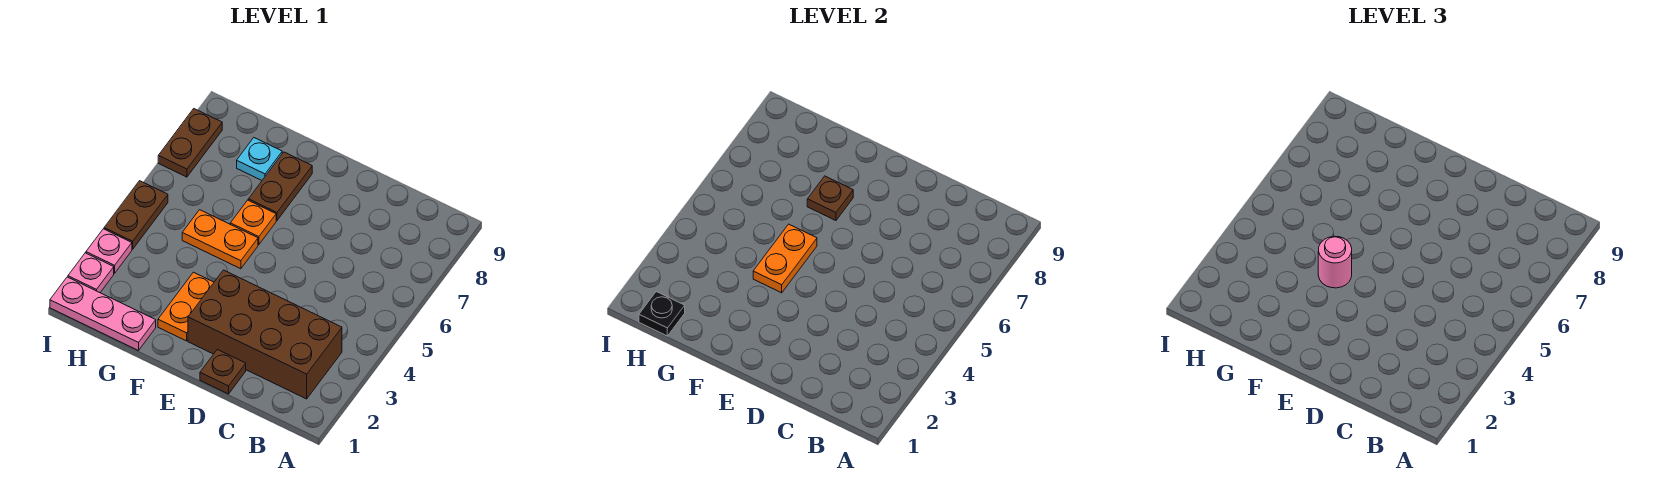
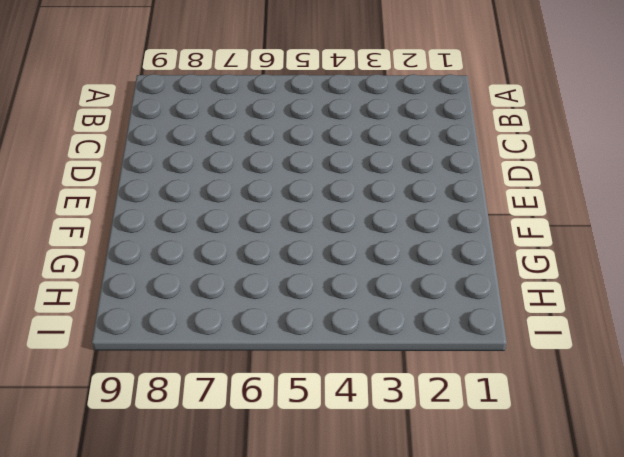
none -> brown 2x4 brick [188,270,342,399]
none -> brown 1x1 plate [200,349,246,394]
none -> orange 1x2 plate [158,272,214,341]

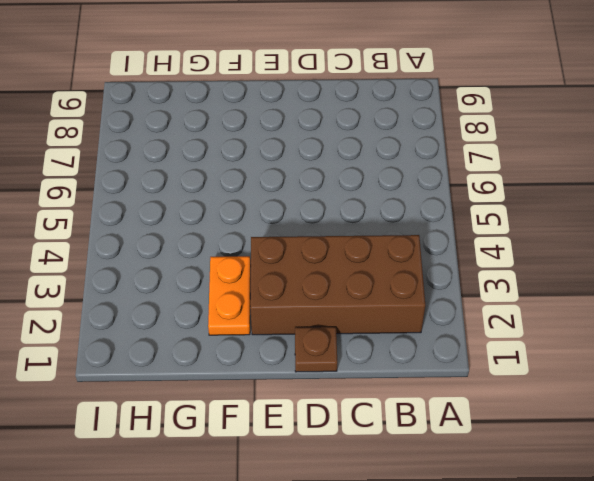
none -> orange 1x2 plate [182,210,258,269]
none -> orange 1x1 plate [230,200,276,245]
none -> brown 1x2 plate [248,152,312,220]

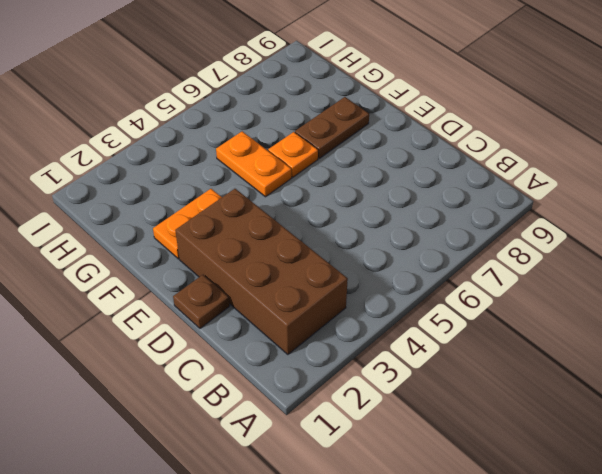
none -> pink 1x3 plate [50,277,156,351]
none -> cyan 1x1 plate [237,138,282,180]
none -> pink 1x1 plate [68,253,114,293]

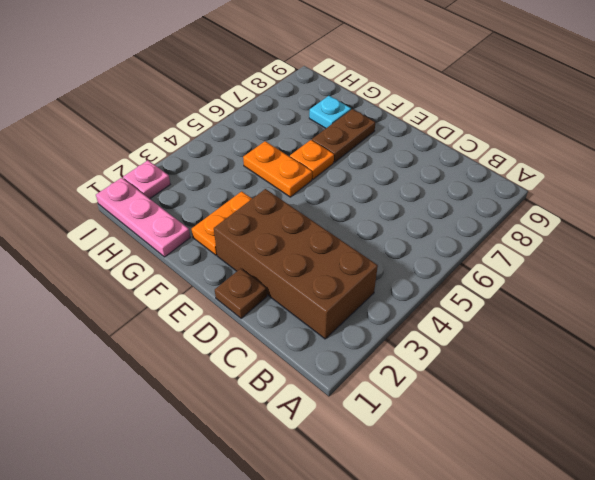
none -> pink 1x1 plate [86,229,132,273]
none -> brown 1x2 plate [104,181,168,249]
none -> brown 1x2 plate [158,109,222,177]

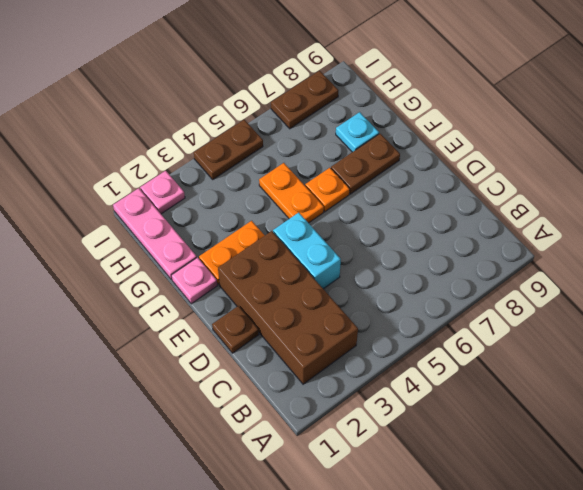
cyan 1x2 brick [273,212,341,289] -> none
pink 1x1 plate [171,257,217,304] -> pink 1x1 plate moved to [86,229,132,273]
none -> orange 1x2 plate [753,224,817,293]
none -> brown 1x1 plate [807,176,853,220]
none -> black 1x1 plate [639,292,685,336]

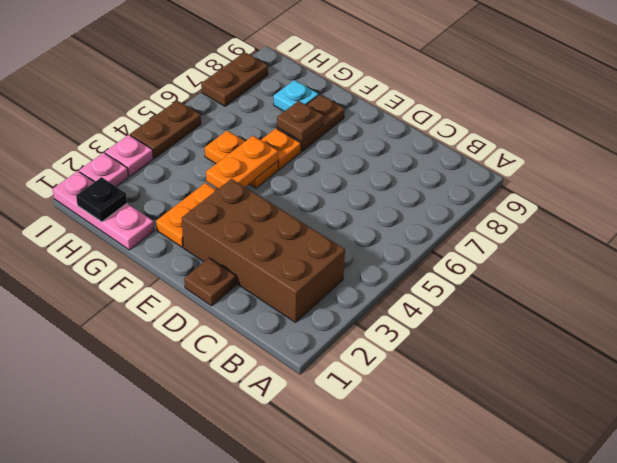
none -> pink 1x1 round brick [1318,236,1352,288]

